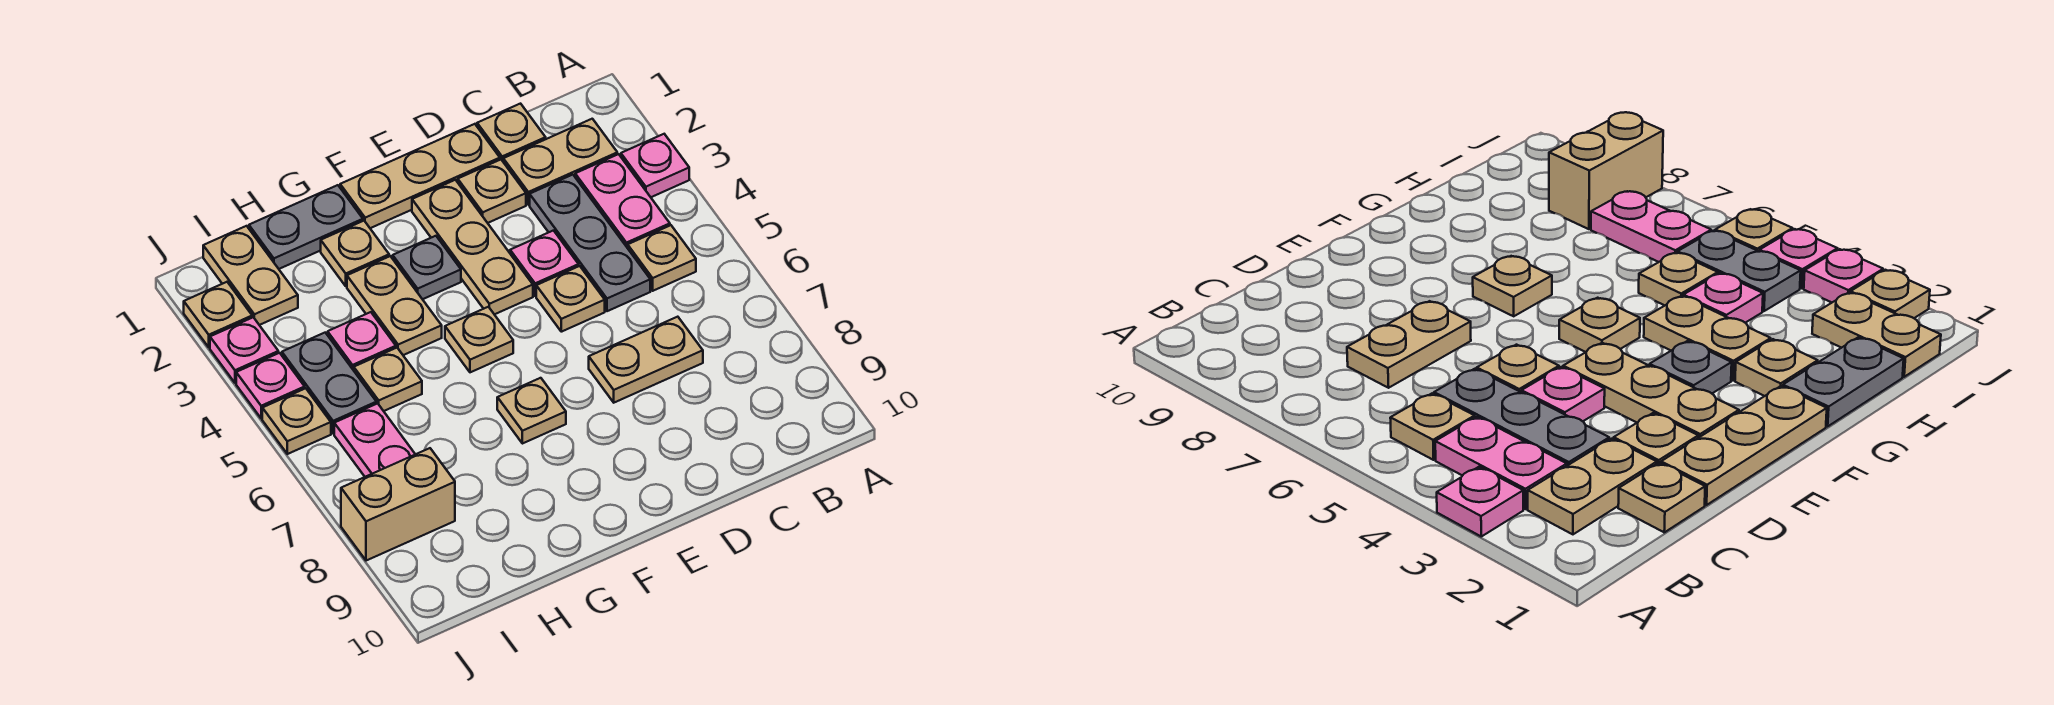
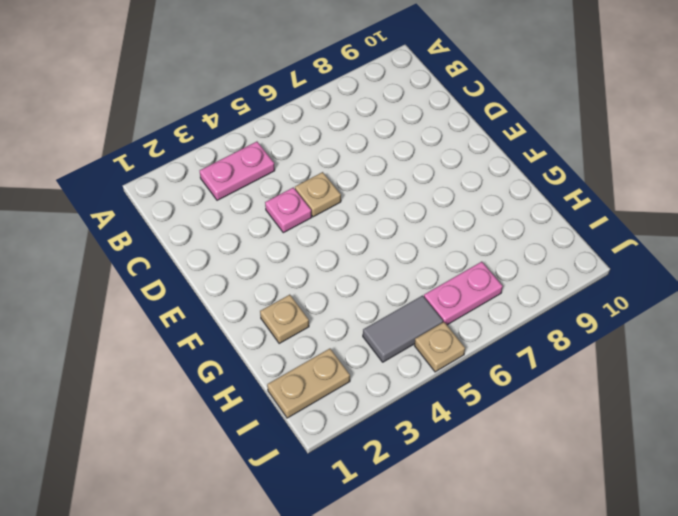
grey 1x2 tile [363,295,443,362] -> grey 1x2 plate [282,333,377,434]
none -> pink 1x1 plate [621,134,689,197]
none -> tan 1x2 plate [503,119,617,205]
none -> tan 1x1 plate [628,225,696,291]

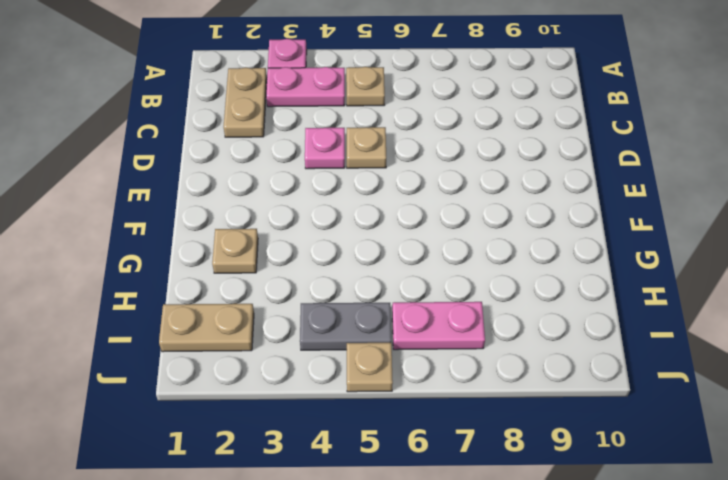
none -> tan 1x1 plate [477,104,546,161]
none -> grey 1x3 plate [530,175,650,311]
none -> tan 1x2 plate [589,317,703,403]

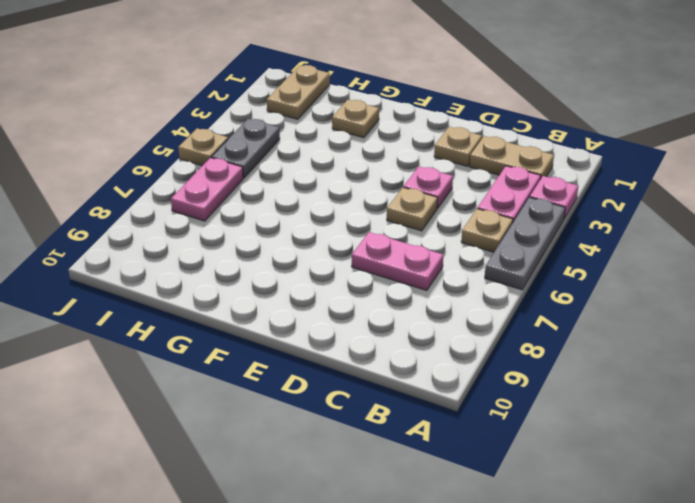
grey 1x3 plate [485,197,565,290] -> grey 1x3 plate moved to [530,175,650,311]
pink 1x2 plate [352,232,443,291] -> tan 1x2 plate [589,317,703,403]
none -> tan 1x1 plate [477,104,546,161]
none -> tan 1x3 plate [340,124,500,228]
none -> tan 1x3 plate [412,180,533,315]

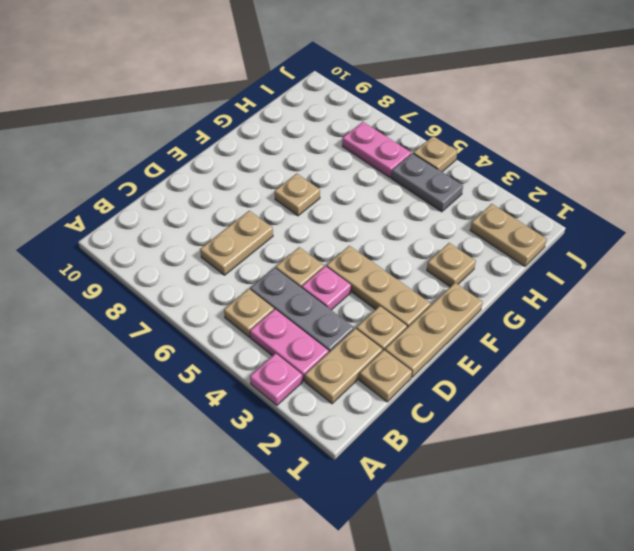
none -> grey 1x1 plate [393,236,461,299]
none -> tan 1x1 plate [445,307,513,372]
none -> grey 1x2 plate [249,185,363,269]

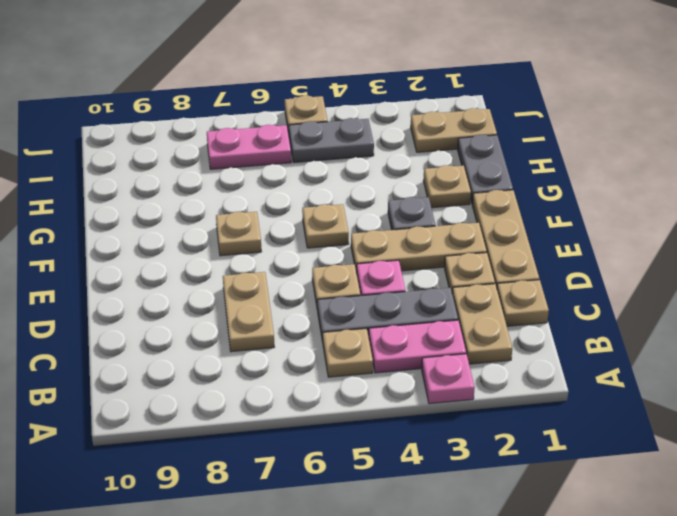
none -> tan 1x2 plate [347,256,442,355]
none -> pink 1x1 plate [328,312,396,370]
none -> tan 1x1 plate [354,348,422,411]

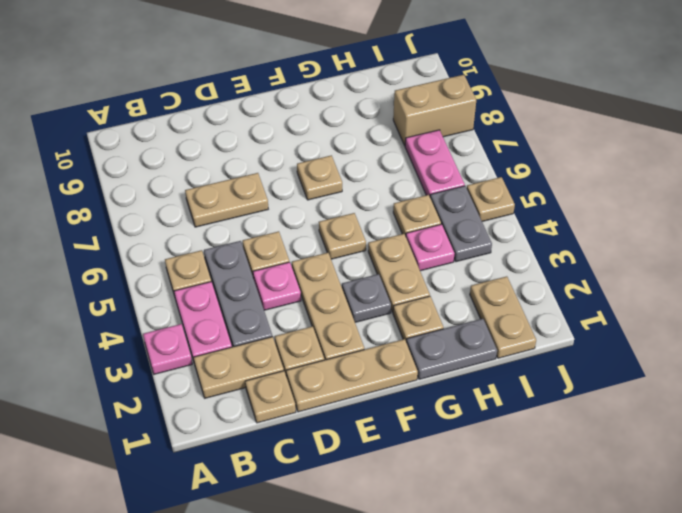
none -> tan 1x1 plate [184,282,252,347]
none -> pink 1x1 plate [210,317,278,383]
none -> pink 1x1 plate [236,353,305,418]

